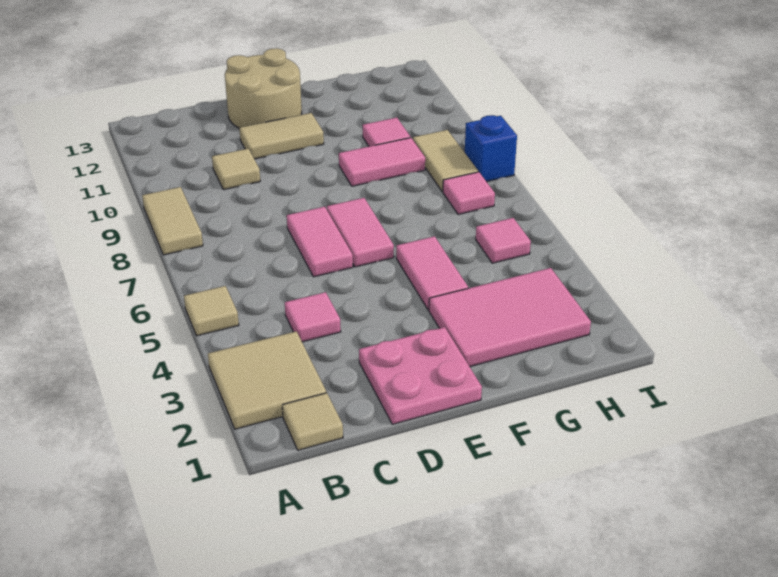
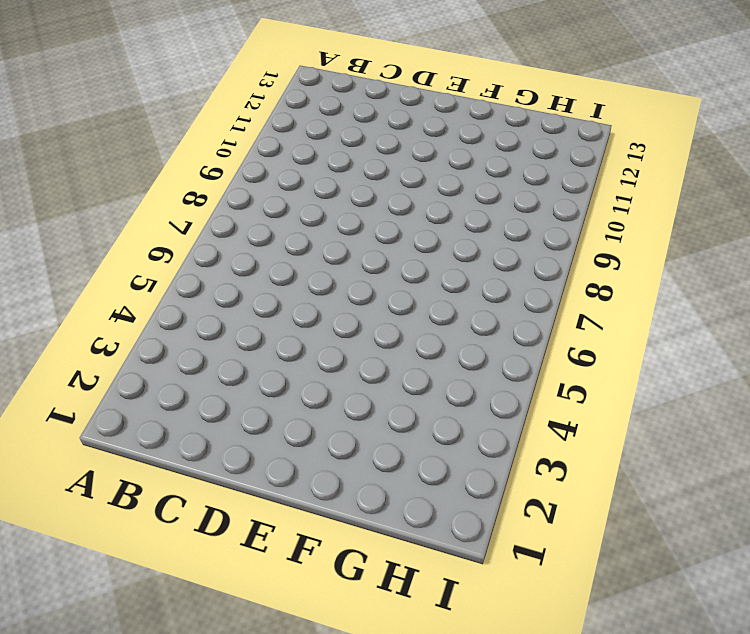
none -> tan 2x2 tile [208,331,326,429]
none -> tan 1x1 tile [184,286,239,336]
none -> tan 1x2 tile [142,187,203,255]

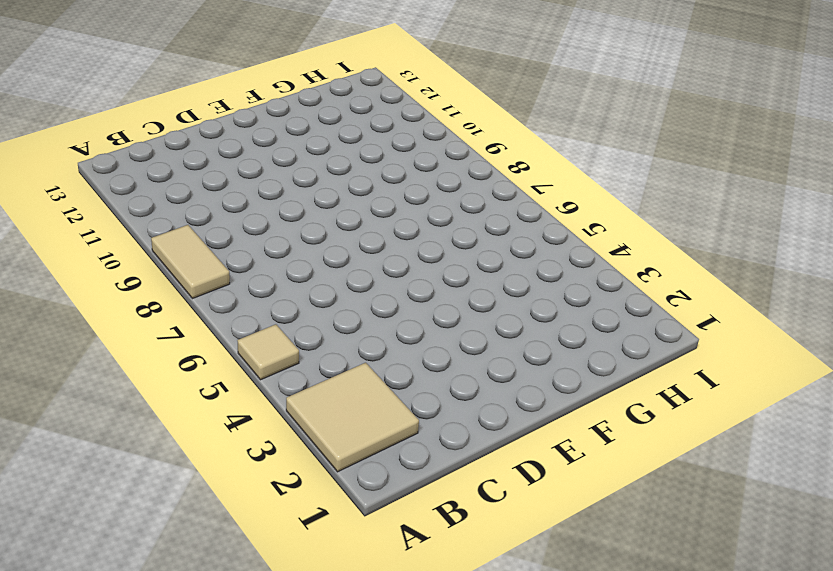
none -> tan 1x1 tile [282,393,343,450]
none -> pink 1x1 tile [285,292,341,342]
none -> tan 1x1 tile [212,149,260,190]

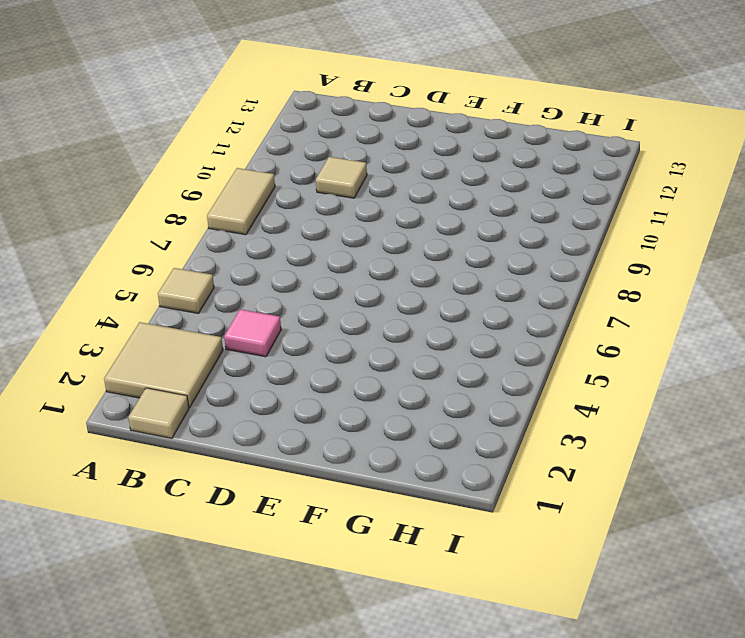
none -> pink 2x2 plate [359,327,482,424]
none -> pink 1x2 tile [287,207,353,277]
none -> tan 1x2 tile [239,113,324,159]

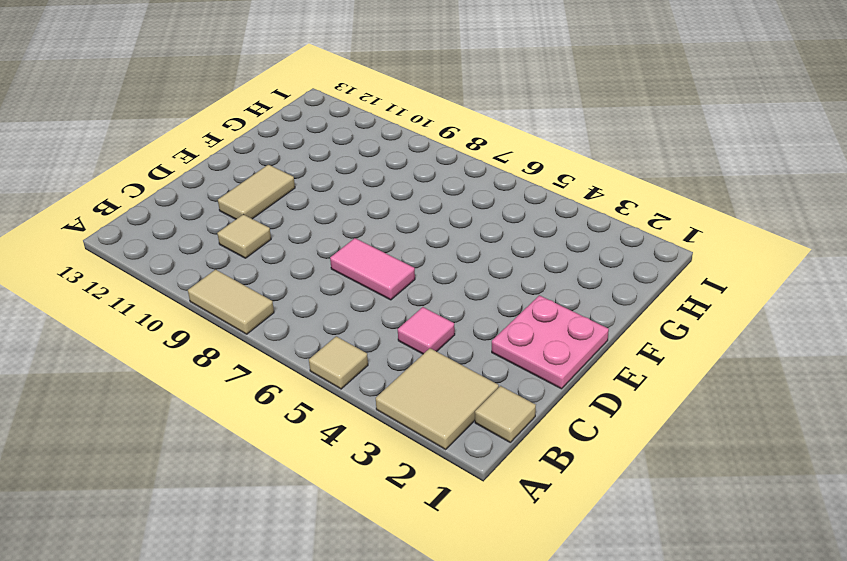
none -> tan 2x2 round brick [225,48,302,128]
none -> pink 1x2 tile [327,198,394,267]
none -> pink 2x3 tile [429,268,591,367]

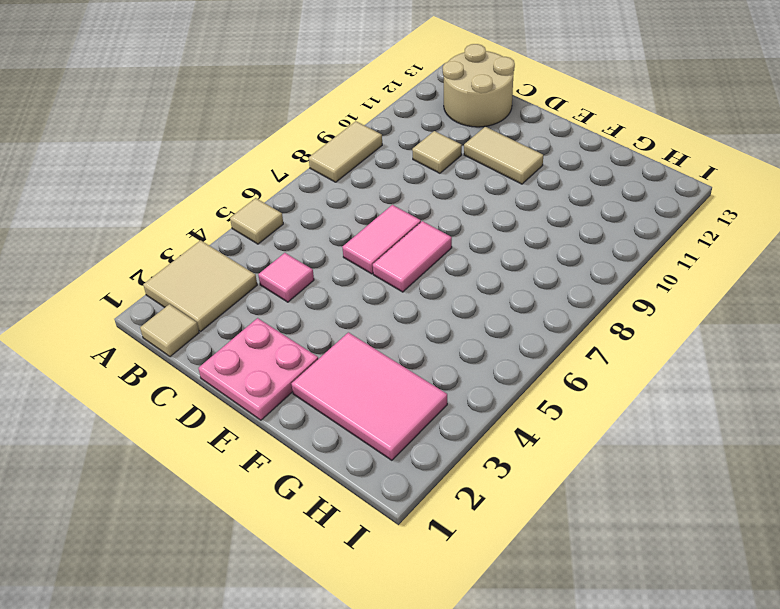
tan 2x2 round brick [443,44,515,127] -> tan 2x2 round brick moved to [225,48,302,128]
none -> pink 1x2 tile [396,236,468,310]
none -> pink 1x2 tile [339,138,425,186]
none -> pink 1x1 tile [362,118,410,146]

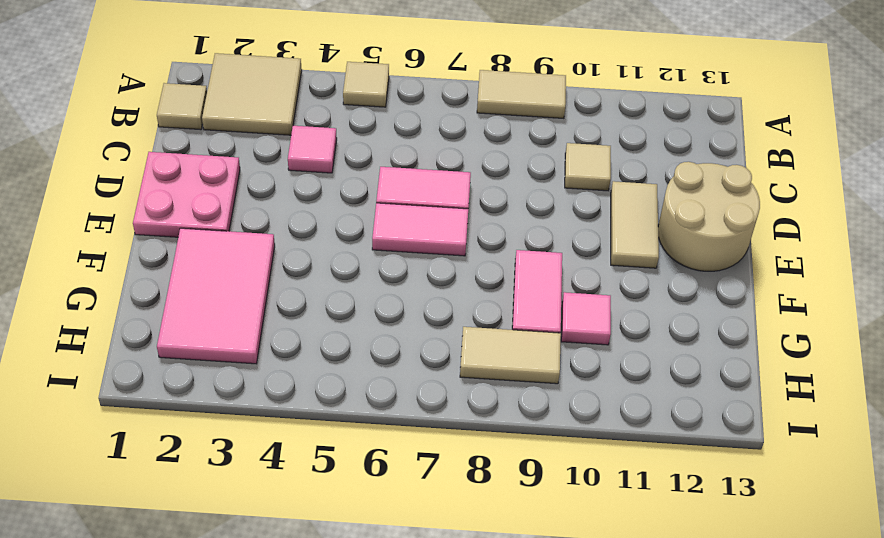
none -> pink 1x2 tile [396,236,468,310]
none -> pink 1x1 tile [476,218,531,263]
none -> pink 1x1 tile [443,172,495,214]

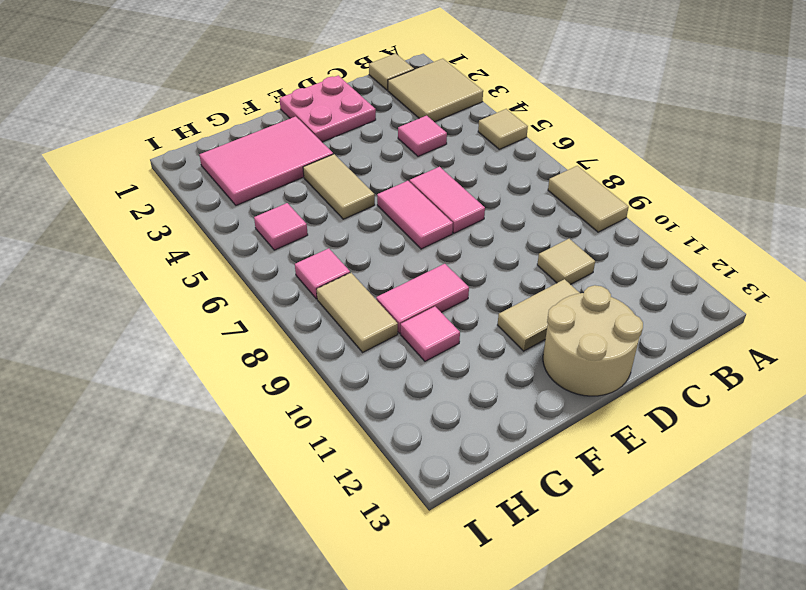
tan 1x2 tile [303,154,375,219] -> pink 1x2 tile [396,236,468,310]
none -> blue 1x1 brick [465,115,517,182]

